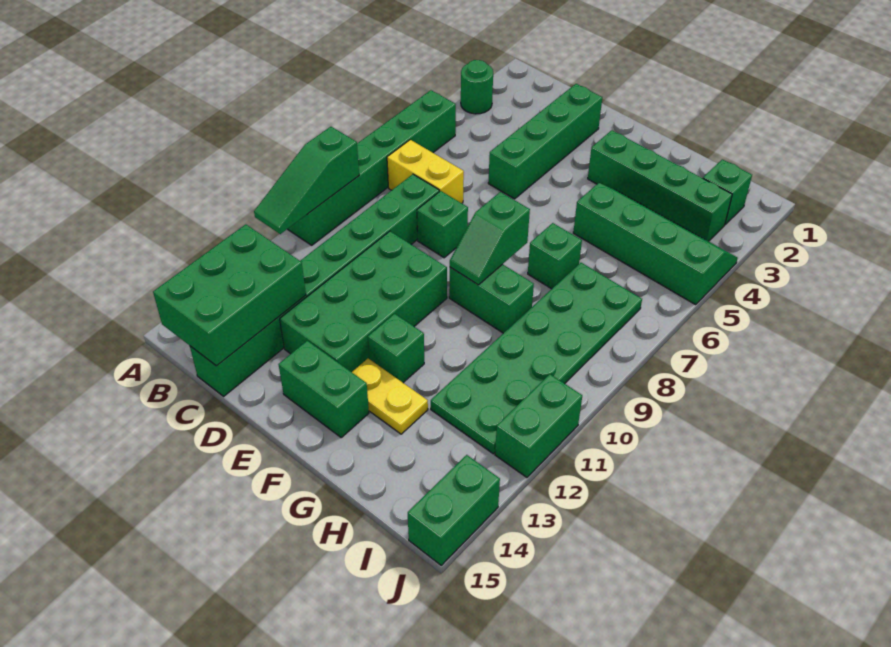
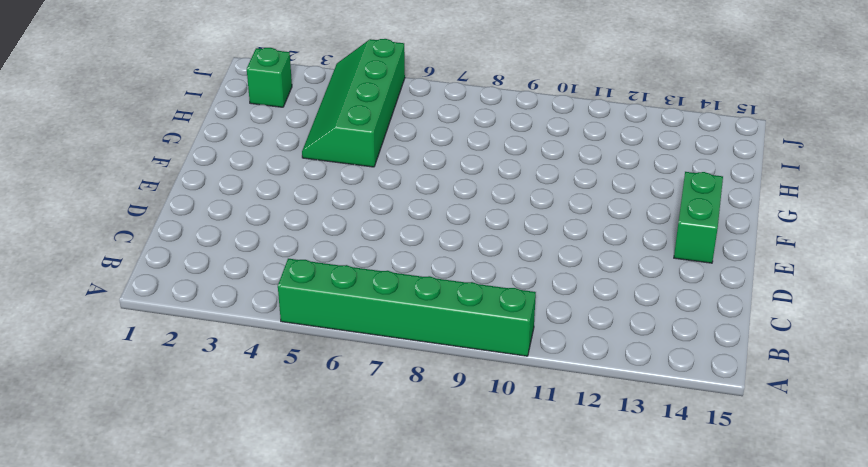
none -> green 1x1 round brick [461,60,493,114]
none -> yellow 1x2 brick [387,140,464,203]
none -> green 1x8 brick [190,174,439,396]

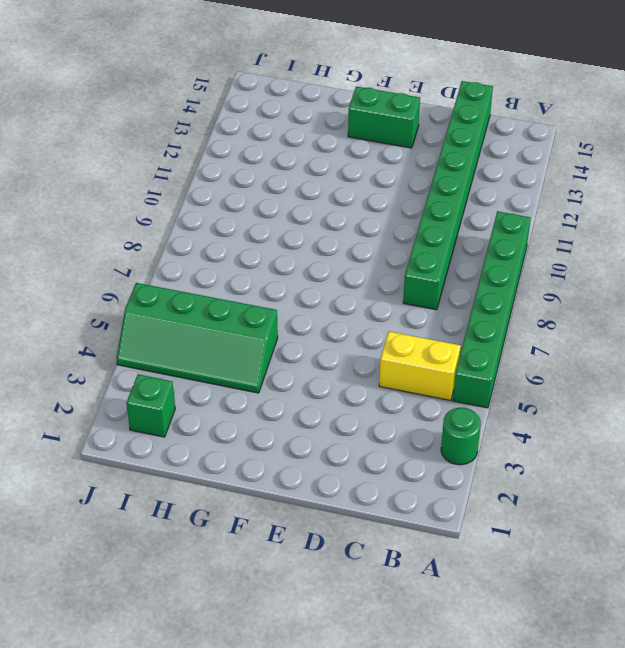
yellow 1x2 brick [379,332,461,401] -> yellow 1x2 brick moved to [387,140,464,203]
none -> green 1x4 brick [488,84,602,199]
none -> green 1x1 brick [417,191,468,258]
none -> green 2x4 brick [280,231,447,372]

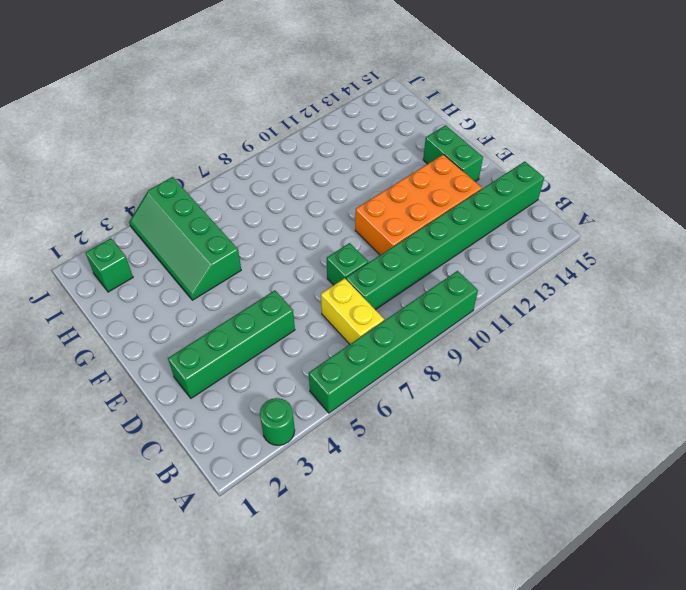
orange 2x4 brick [355,154,482,255] -> green 2x4 brick [280,231,447,372]
none -> green 1x4 brick [588,130,732,241]
none -> green 1x2 brick [449,264,534,333]
none -> green 1x1 brick [368,314,424,383]

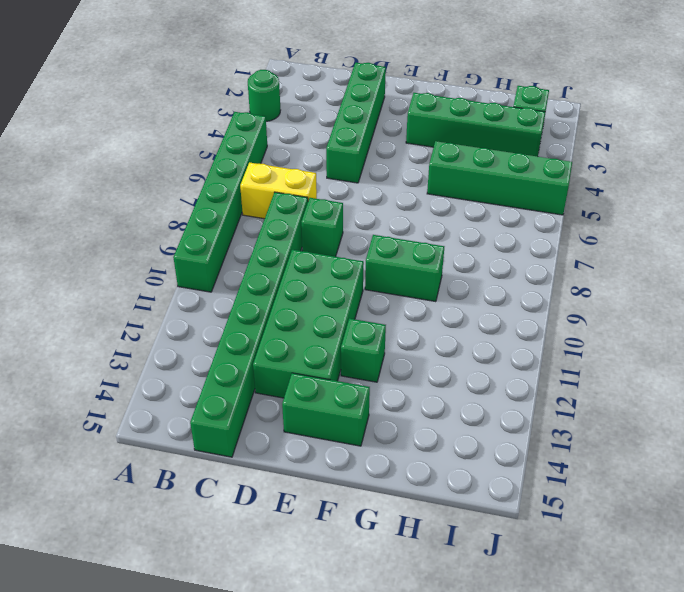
none -> yellow 1x2 plate [352,359,428,434]
none -> green 1x1 brick [528,223,582,289]
none -> green 2x6 plate [431,263,642,454]

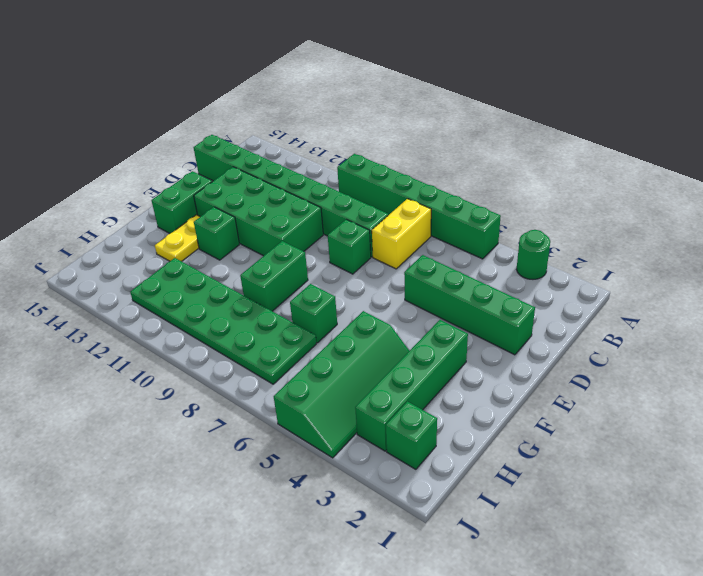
none -> green 1x2 brick [495,374,582,477]
none -> green 1x2 brick [408,455,500,565]
none -> green 1x3 slope [254,127,359,234]

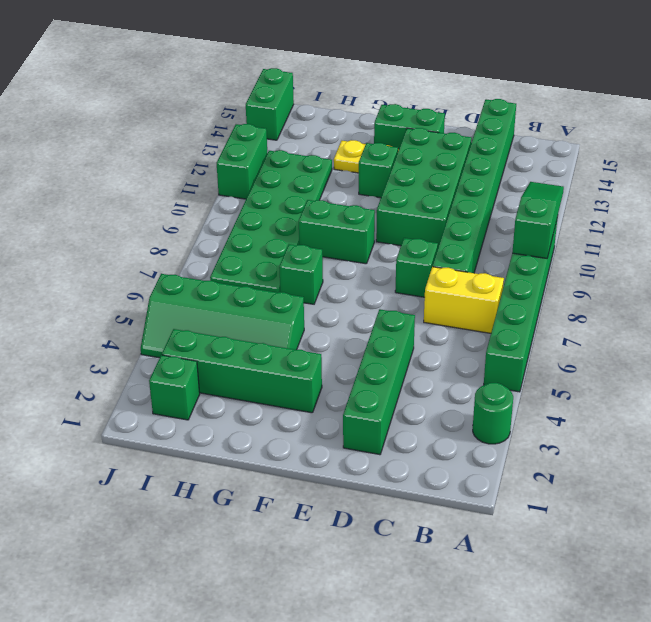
none -> green 2x3 brick [153,224,306,366]
none -> green 1x2 slope [450,192,530,285]

